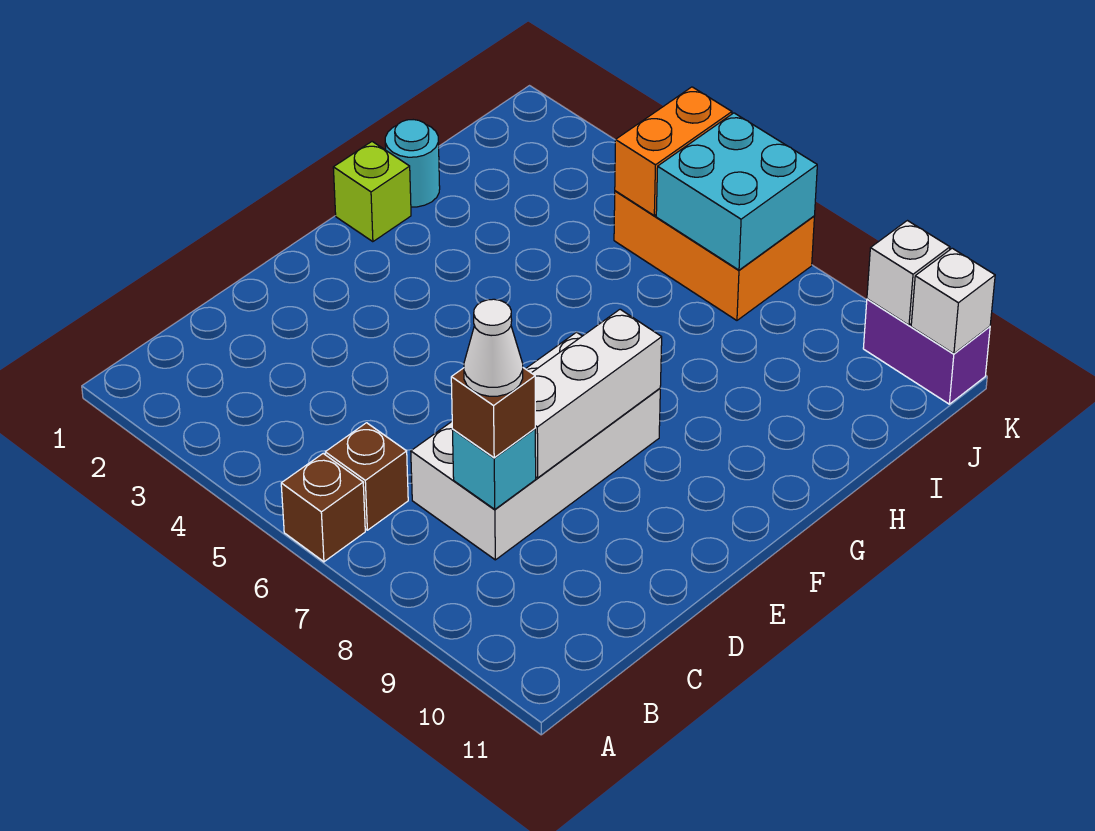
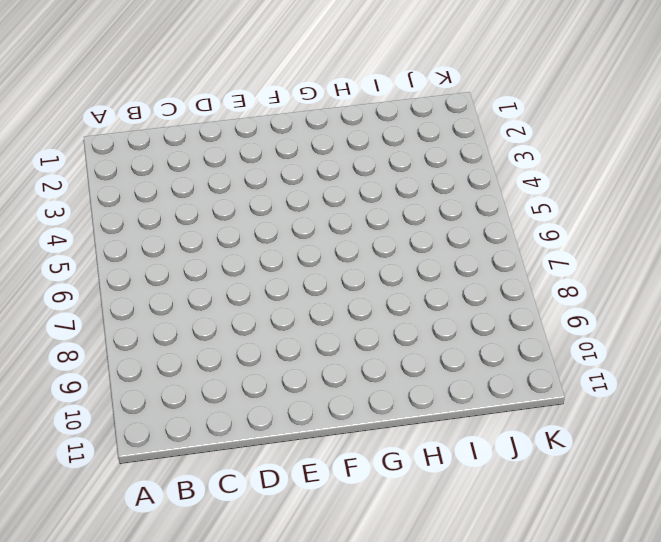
none -> brown 1x1 brick [281,454,365,562]
none -> brown 1x1 brick [325,423,408,530]
none -> white 2x4 brick [411,332,660,560]

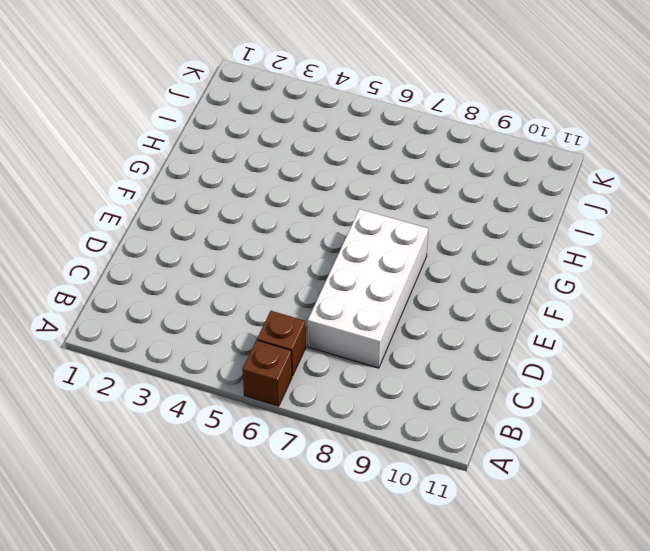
none -> lime 1x1 brick [333,142,411,242]
none -> cyan 1x1 round brick [385,120,440,207]
none -> orange 2x3 brick [614,191,814,320]

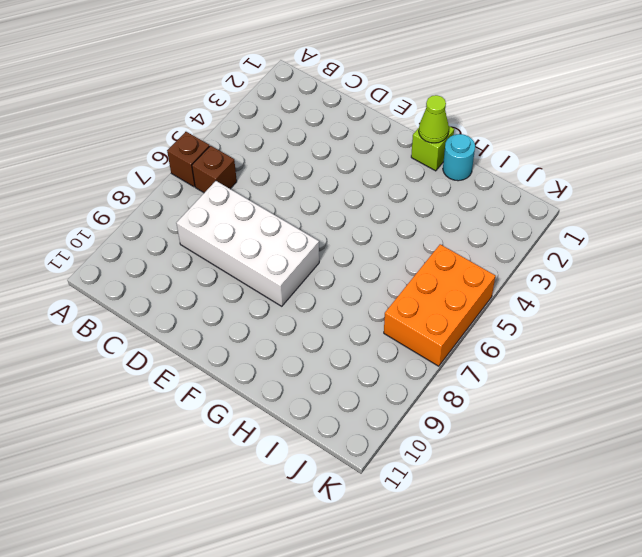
lime 1x1 cone [419,95,449,143] -> none
none -> purple 1x2 brick [863,299,990,404]
none -> cyan 1x1 brick [453,429,536,509]
none -> white 1x3 brick [532,309,662,478]

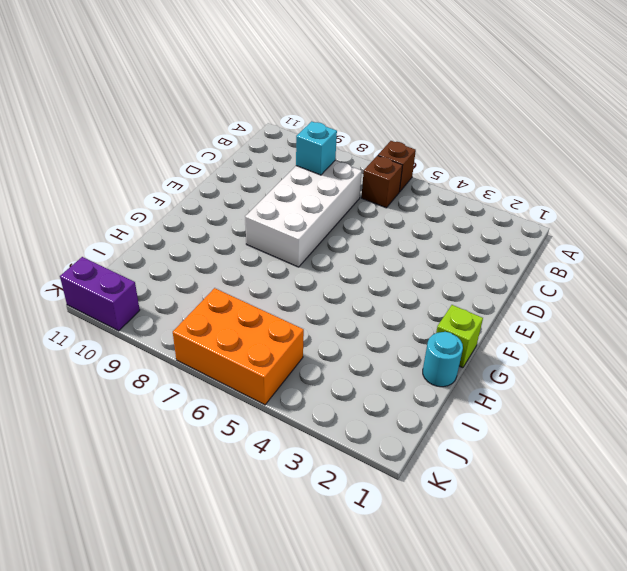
none -> white 1x3 brick [532,309,662,478]
none -> orange 1x2 brick [615,87,732,216]
none -> cyan 2x2 brick [656,113,817,270]

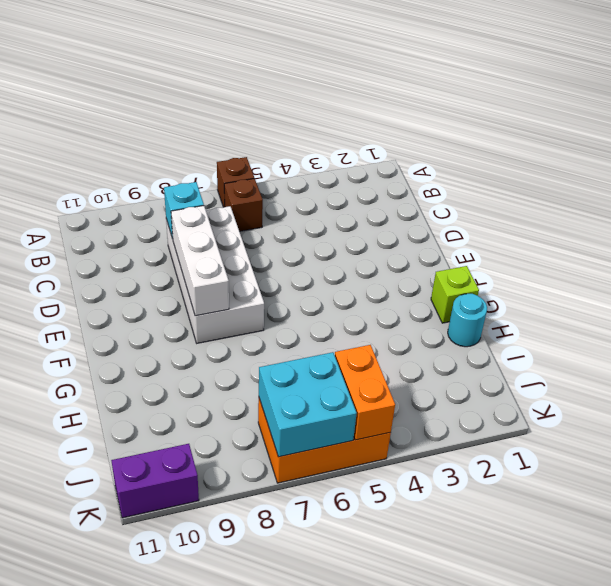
none -> white 1x1 brick [867,221,950,325]
none -> white 1x1 brick [911,248,995,354]
none -> brown 1x1 brick [451,368,535,458]

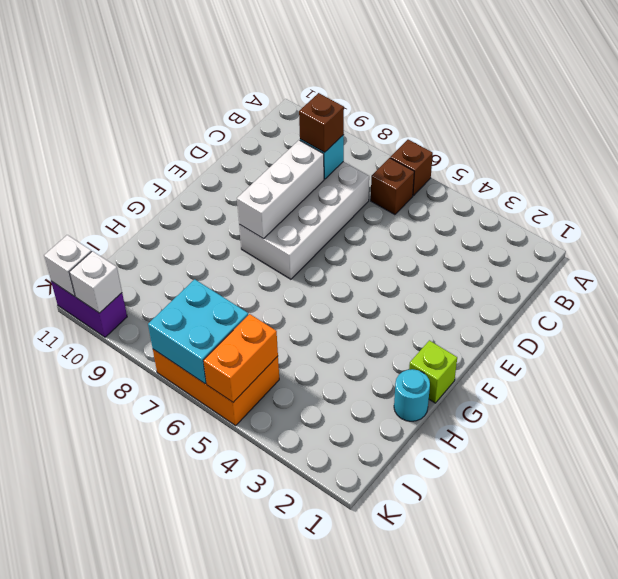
none -> white 1x1 cone [464,299,523,396]

